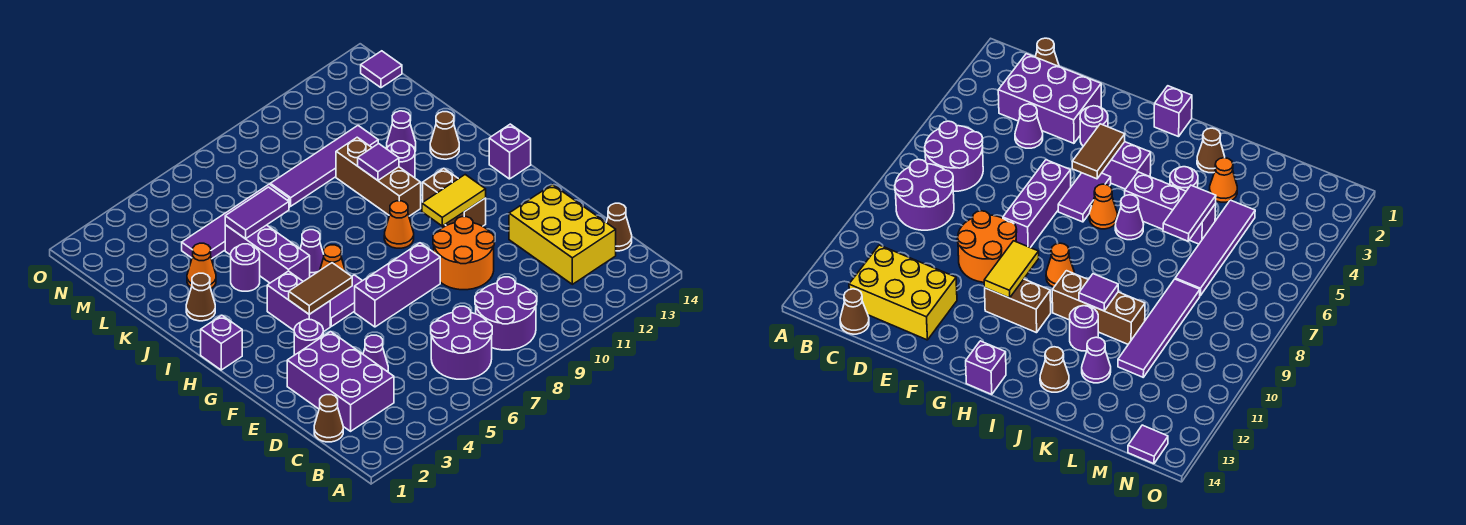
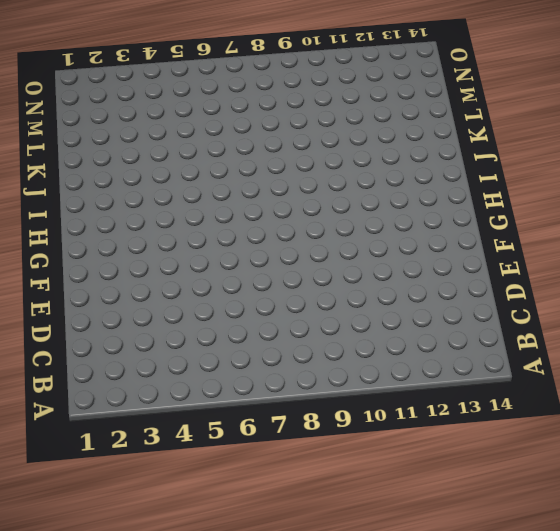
none -> purple 2x2 round brick [431,306,492,379]
none -> purple 2x2 round brick [475,277,537,350]
none -> brown 1x1 cone [314,395,343,442]
none -> purple 2x3 brick [287,332,394,431]

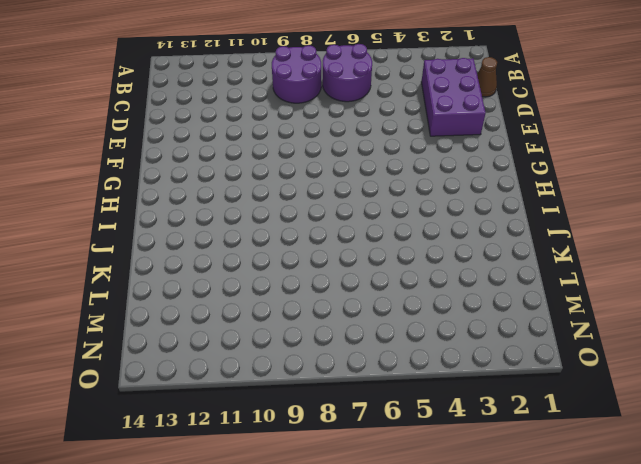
none -> yellow 2x3 brick [509,185,616,284]
none -> brown 1x1 cone [606,203,632,251]
none -> purple 1x1 cone [363,335,388,372]
none -> orange 2x2 round brick [433,217,495,290]

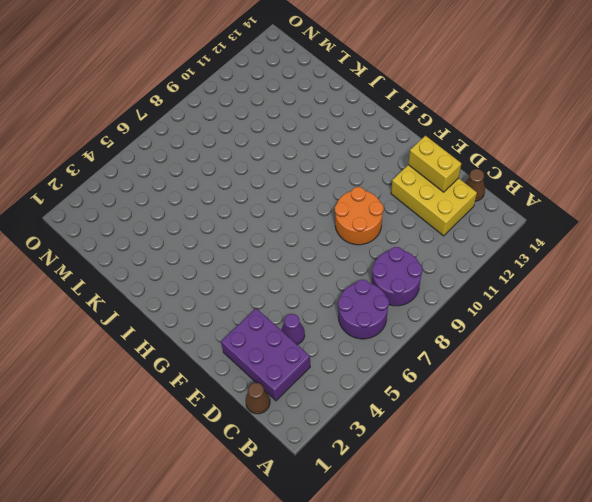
yellow 1x2 brick [408,136,461,192] -> none
none -> purple 1x1 round brick [294,319,323,355]
none -> purple 1x3 brick [355,243,440,327]
none -> purple 1x2 brick [267,271,330,332]
none -> purple 1x2 tile [330,275,362,326]

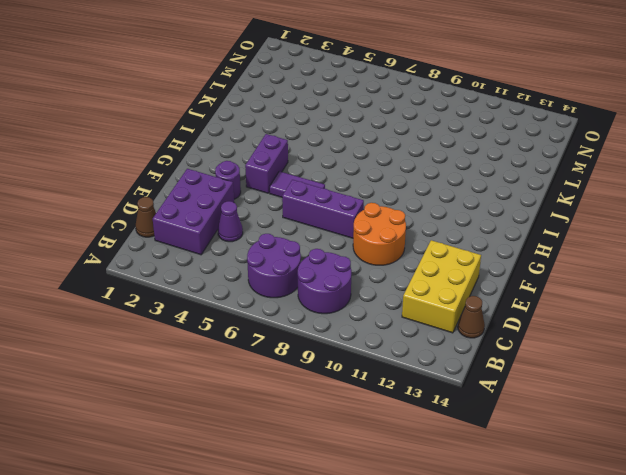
none -> brown 1x2 brick [423,168,486,226]
none -> purple 1x1 brick [201,315,242,370]
none -> orange 1x1 cone [320,245,346,272]
none -> orange 1x1 cone [384,201,414,248]

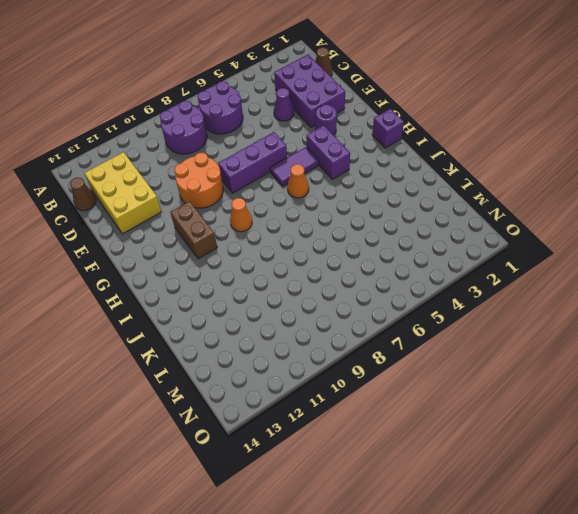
none -> purple 1x1 brick [489,124,531,179]
none -> purple 1x3 brick [225,225,310,283]
none -> purple 1x1 cone [300,230,324,277]
none -> brown 1x3 brick [336,137,421,216]

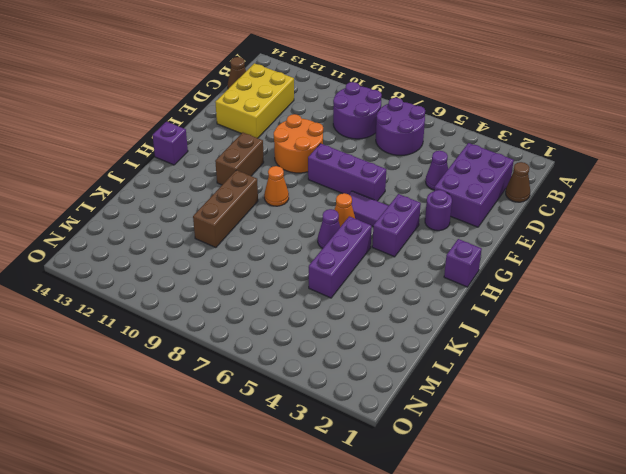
none -> brown 1x1 cone [186,273,215,321]
none -> purple 1x1 round brick [231,244,260,291]
none -> purple 1x1 round brick [387,141,415,178]
none -> brown 1x1 cone [430,112,459,159]

